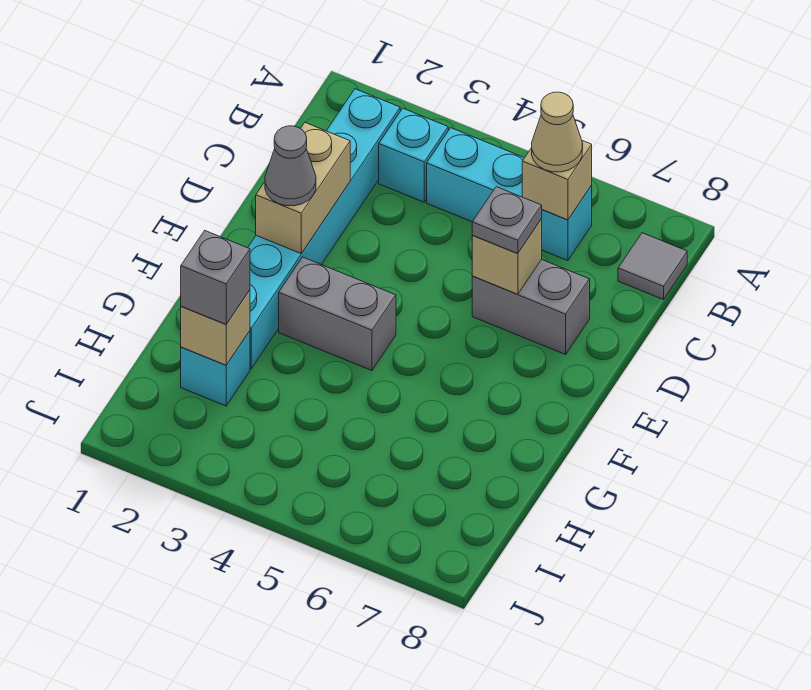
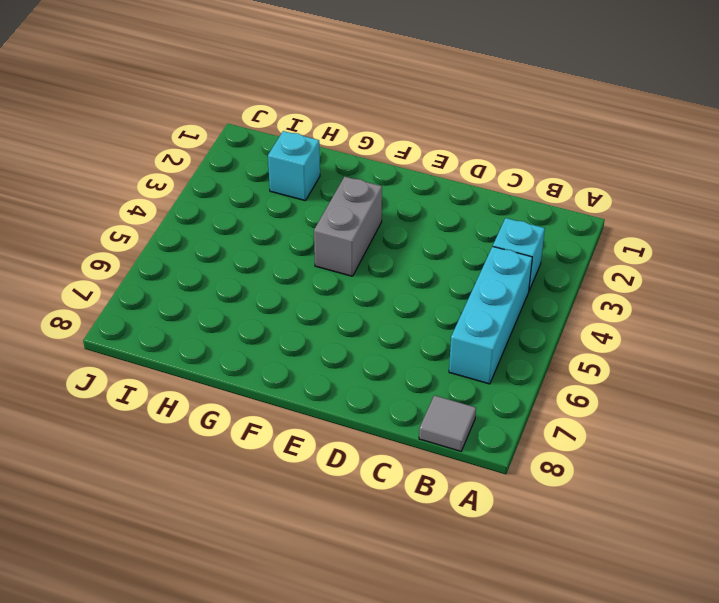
none -> cyan 1x6 brick [248,89,400,369]
none -> grey 1x2 brick [472,260,590,355]
none -> tan 1x1 brick [522,141,592,220]

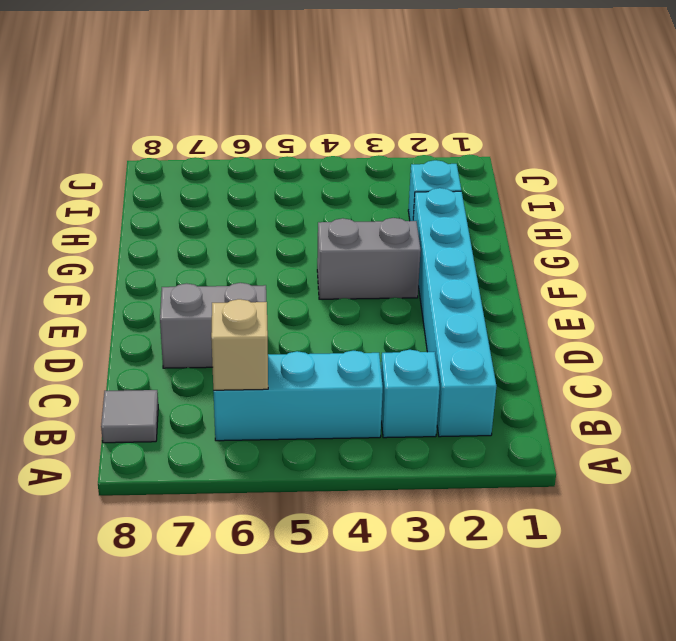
none -> tan 1x2 brick [256,123,350,253]
none -> tan 1x1 brick [472,219,542,294]
none -> tan 1x1 brick [181,290,250,365]

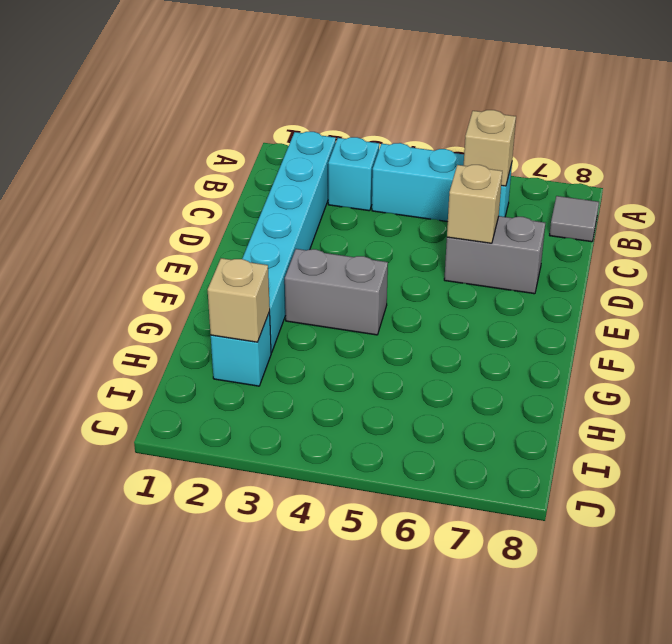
none -> tan 1x2 brick [256,123,350,253]
none -> tan 1x1 cone [532,92,583,172]
none -> grey 1x1 plate [472,187,542,254]

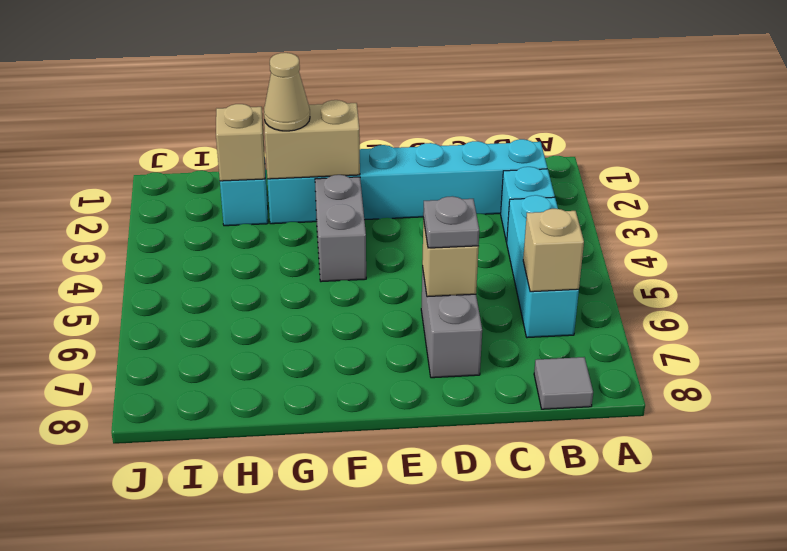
tan 1x2 brick [264,100,360,179] -> tan 1x2 brick moved to [256,123,350,253]
tan 1x1 cone [264,53,310,131] -> tan 1x1 cone moved to [532,92,583,172]
none -> grey 1x1 cone [265,126,316,206]
none -> grey 1x1 brick [181,231,250,324]

